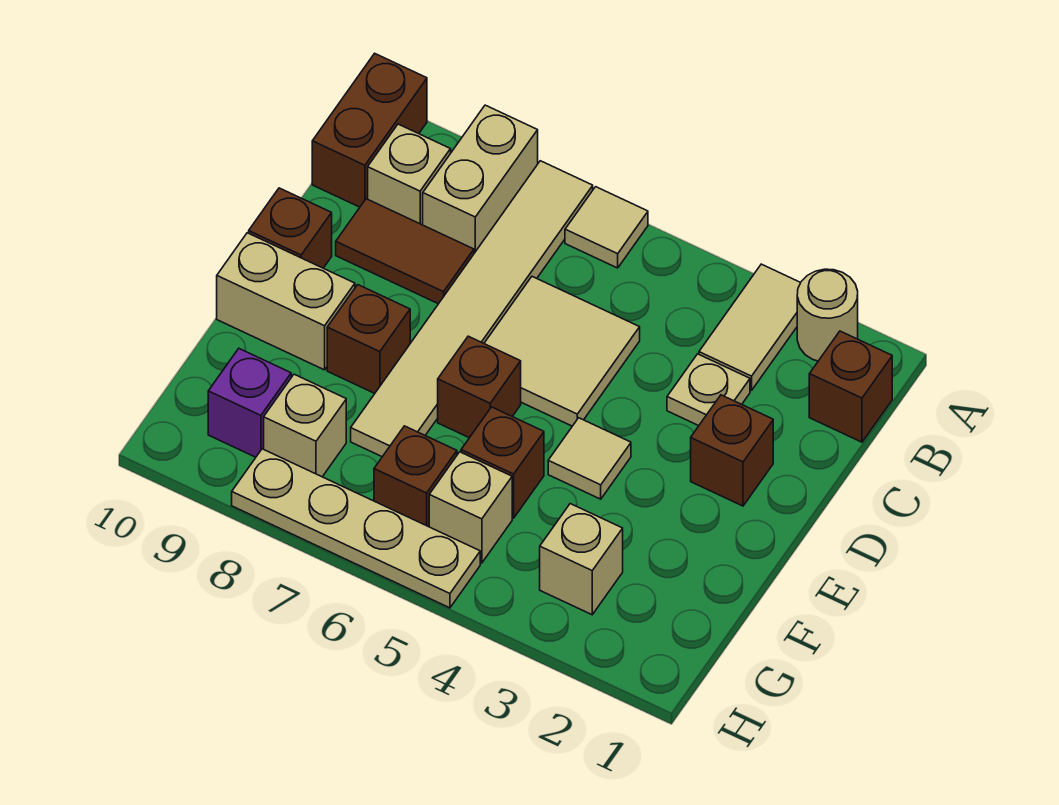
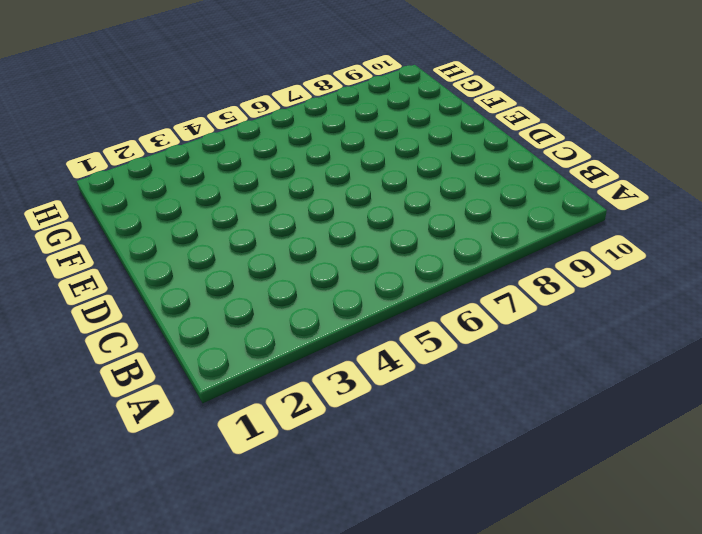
none -> tan 1x1 round brick [797,269,858,361]
none -> tan 1x2 tile [699,264,801,390]
none -> tan 1x1 tile [565,187,648,268]

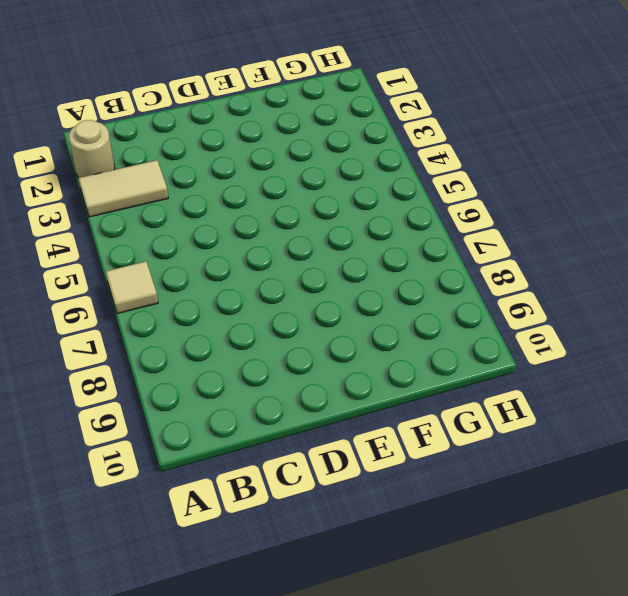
none -> tan 1x6 tile [351,161,593,457]
none -> tan 1x2 brick [423,105,538,253]
none -> brown 1x2 brick [312,53,427,207]

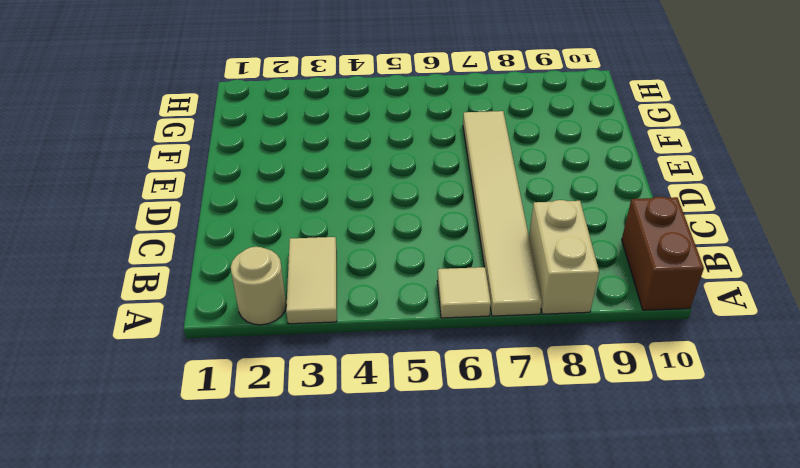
none -> brown 1x1 brick [809,331,892,442]
none -> tan 1x1 brick [368,124,451,225]
none -> tan 1x1 plate [667,354,750,426]

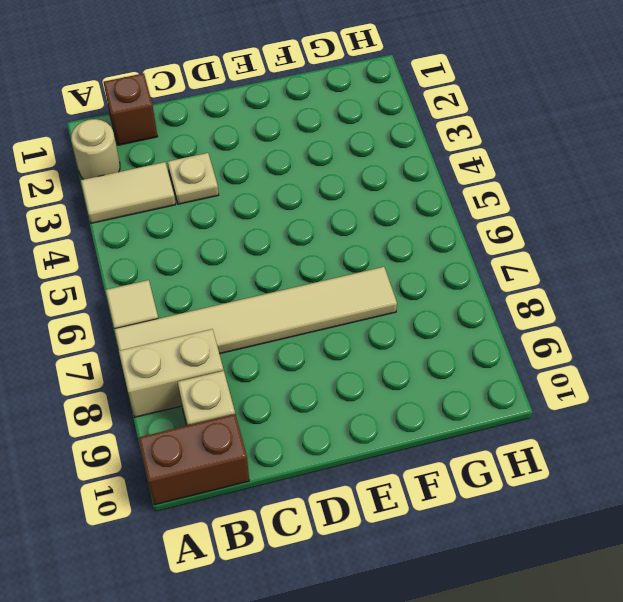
none -> tan 2x2 tile [484,277,640,426]
none -> brown 1x2 tile [336,199,474,304]
none -> brown 1x1 brick [691,395,773,506]

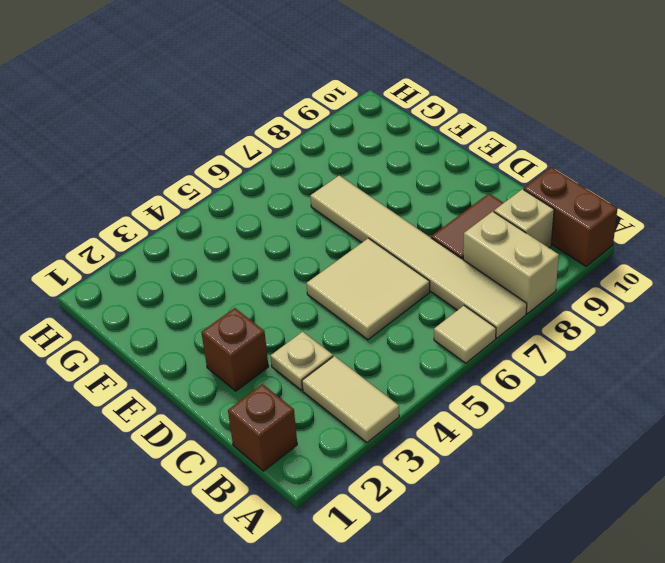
none -> tan 1x1 round brick [797,269,858,361]
none -> brown 1x1 brick [249,188,332,268]
none -> tan 1x1 tile [548,418,631,499]

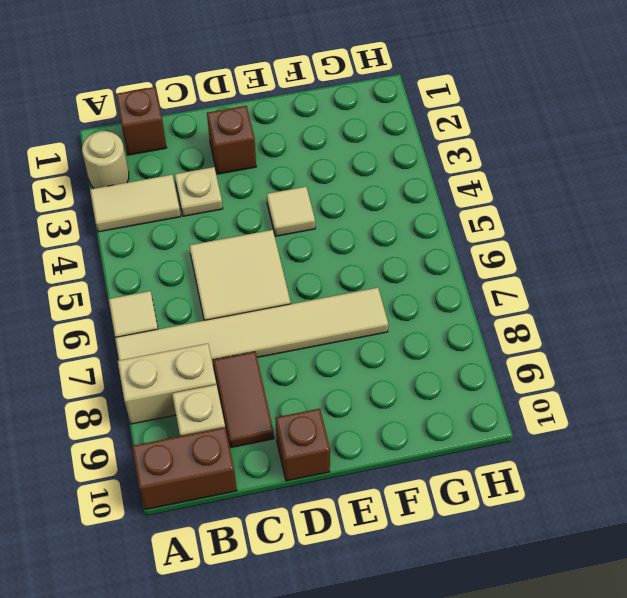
none -> brown 1x1 brick [438,336,521,438]
none -> brown 1x1 brick [327,285,410,393]
none -> tan 1x2 brick [217,233,355,370]

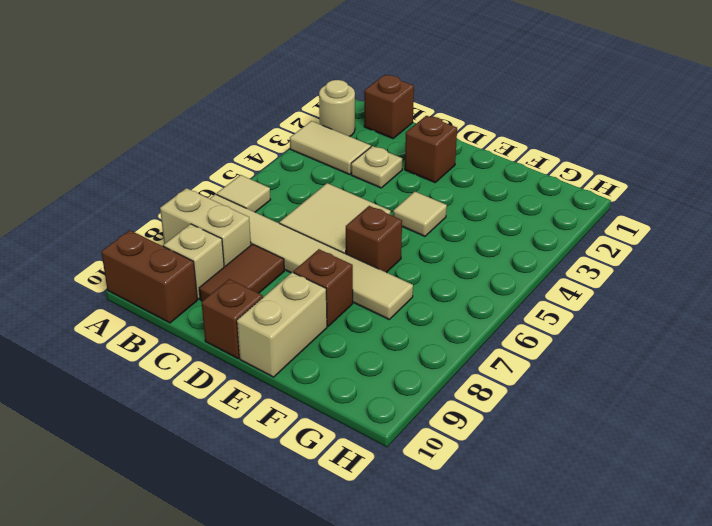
none -> brown 1x1 brick [461,407,544,518]
none -> tan 1x1 brick [540,504,623,615]
none -> tan 1x1 brick [429,452,512,563]

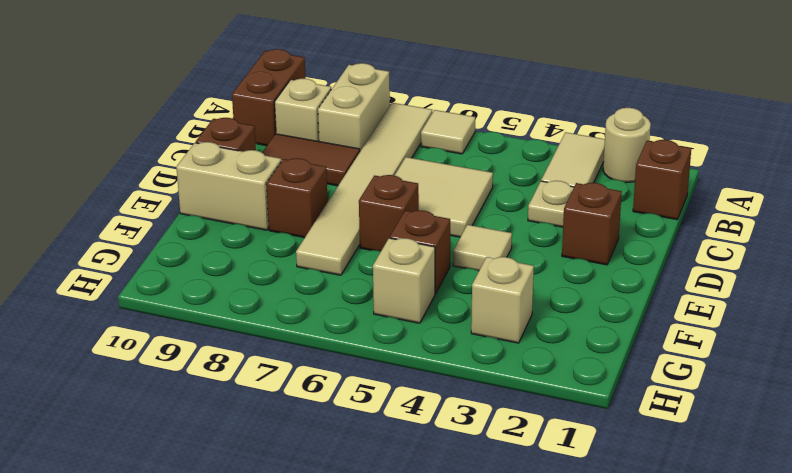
none -> brown 1x1 brick [374,426,457,527]
none -> tan 1x1 brick [264,374,346,477]
none -> purple 1x1 brick [208,349,291,457]

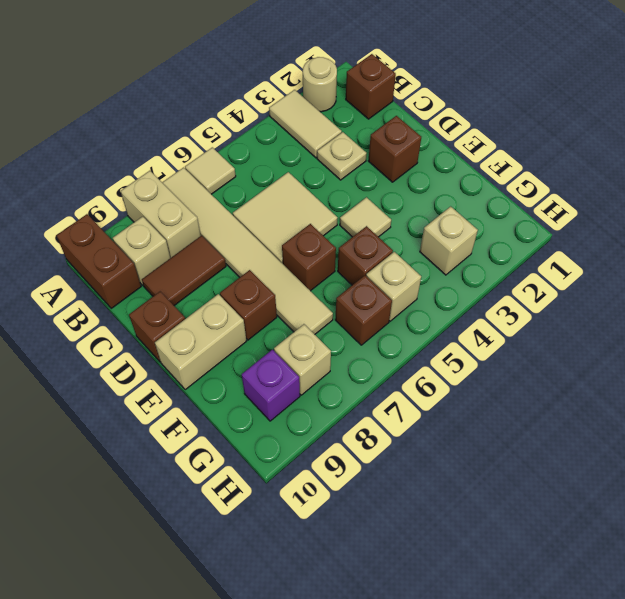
none -> tan 1x4 plate [232,449,480,608]

